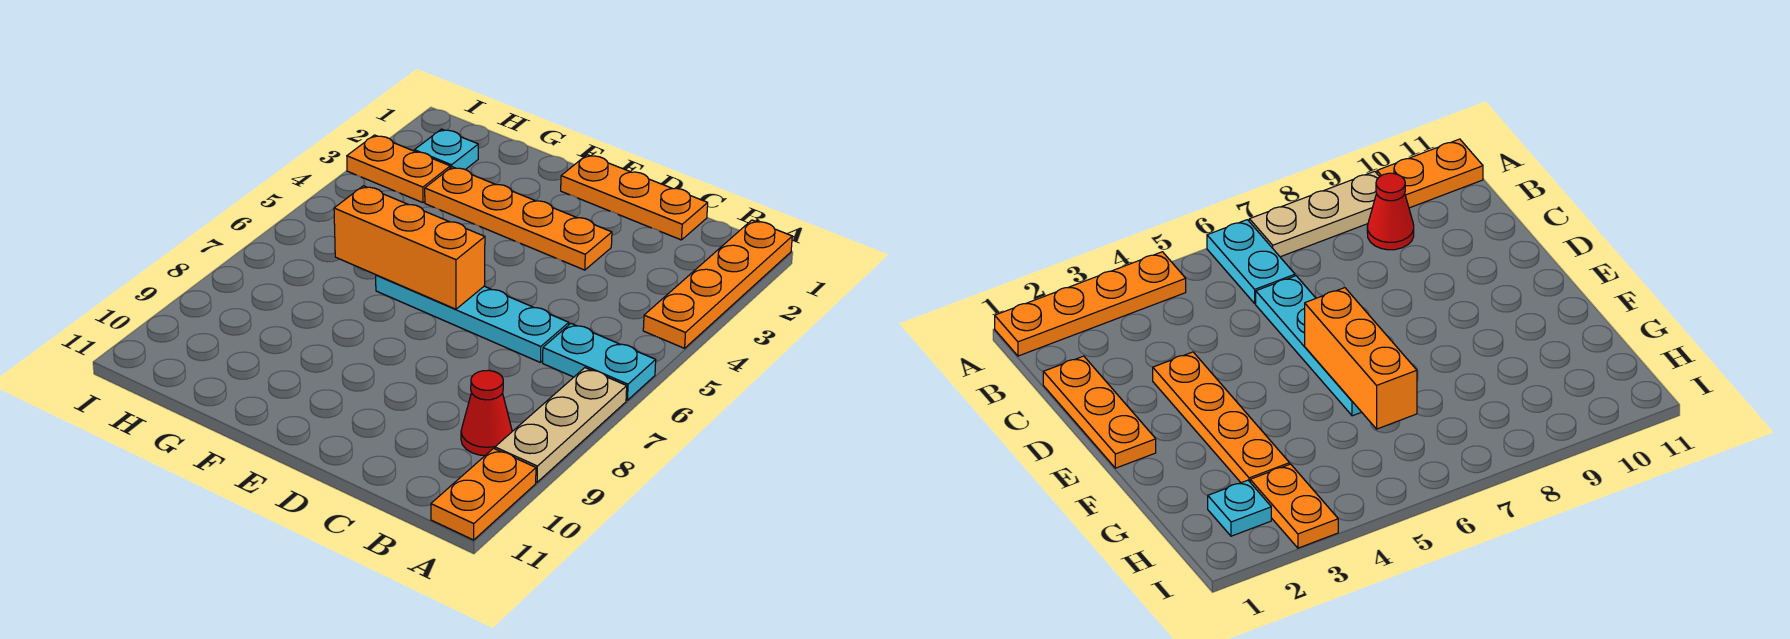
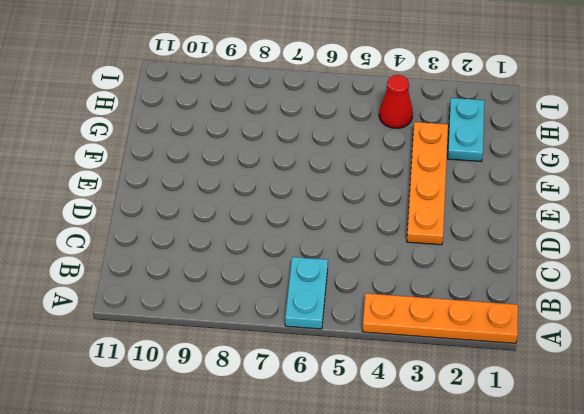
cyan 1x2 plate [448,98,484,162] -> cyan 1x1 plate [414,129,478,170]
red 1x1 cone [379,75,413,128] -> red 1x1 cone moved to [461,370,512,456]
none -> tan 1x3 plate [495,368,627,482]
none -> orange 1x2 plate [431,448,536,540]

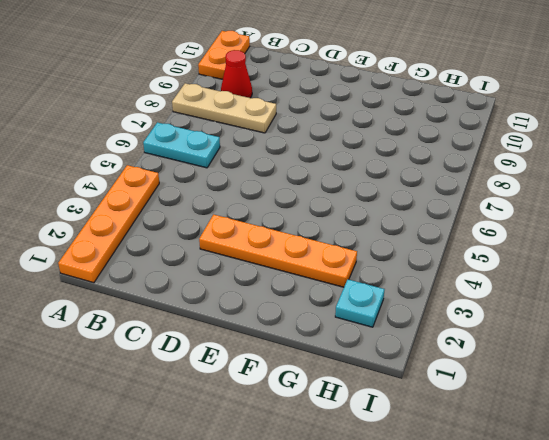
tan 1x3 plate [172,83,276,133] -> tan 1x3 plate turned to [495,368,627,482]
none -> orange 1x3 plate [561,155,708,240]
none -> cyan 1x4 plate [376,275,569,362]

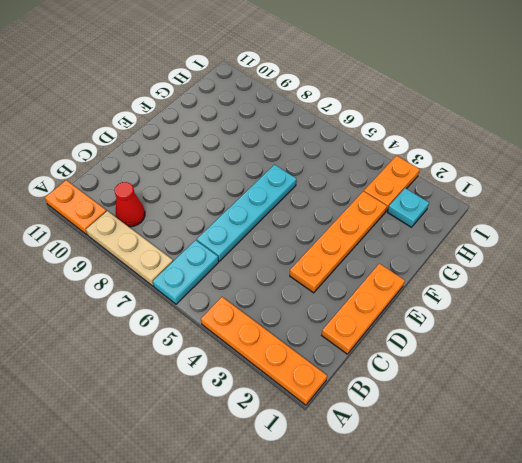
none -> orange 1x3 brick [334,186,485,309]

